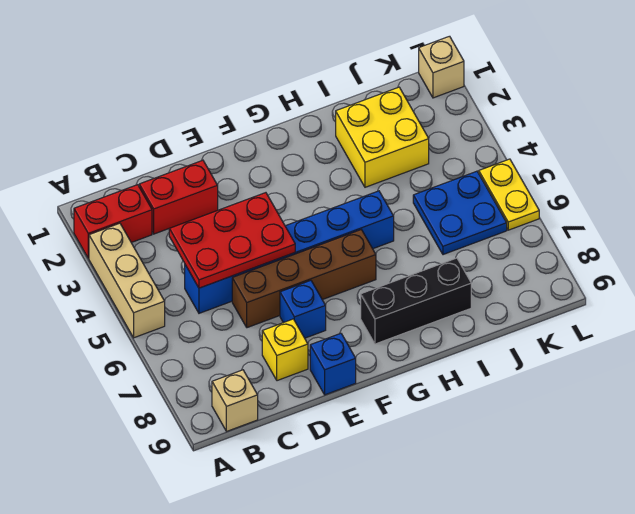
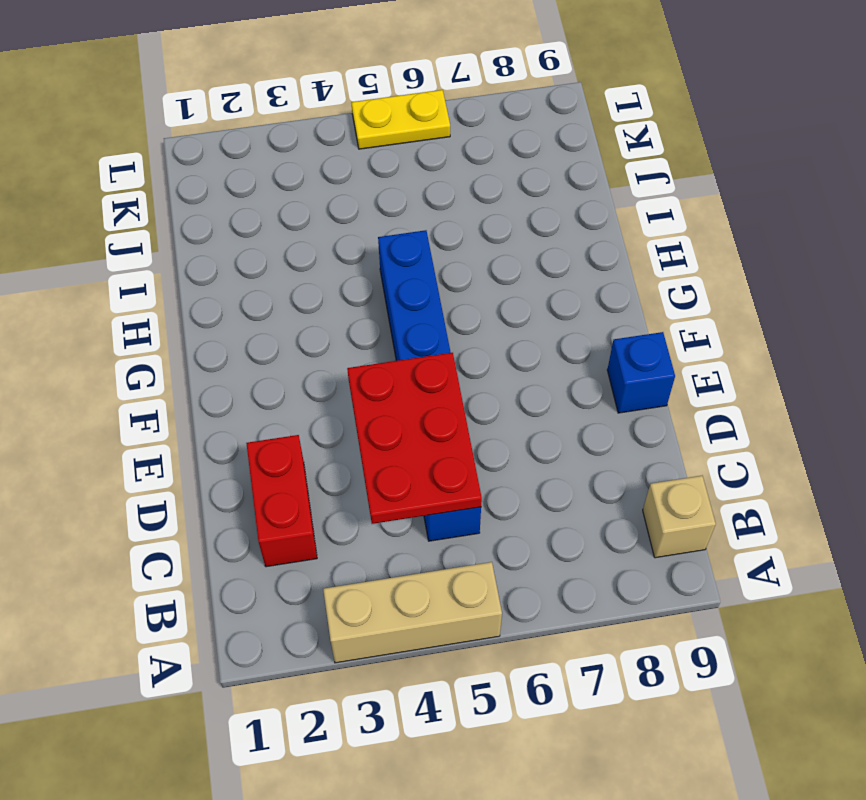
none -> red 1x2 brick [74,185,152,258]
none -> brown 1x4 brick [232,230,376,328]
none -> yellow 1x1 brick [262,319,308,381]

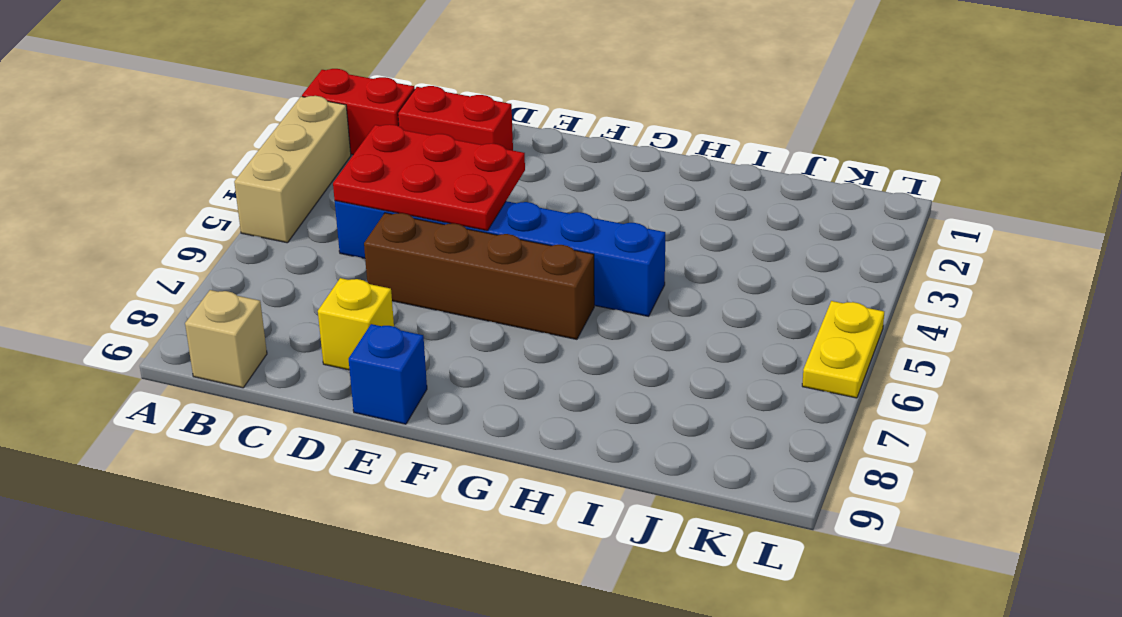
none -> blue 1x1 brick [280,281,326,338]
none -> black 1x3 brick [361,258,471,344]
none -> yellow 2x2 brick [336,87,429,187]

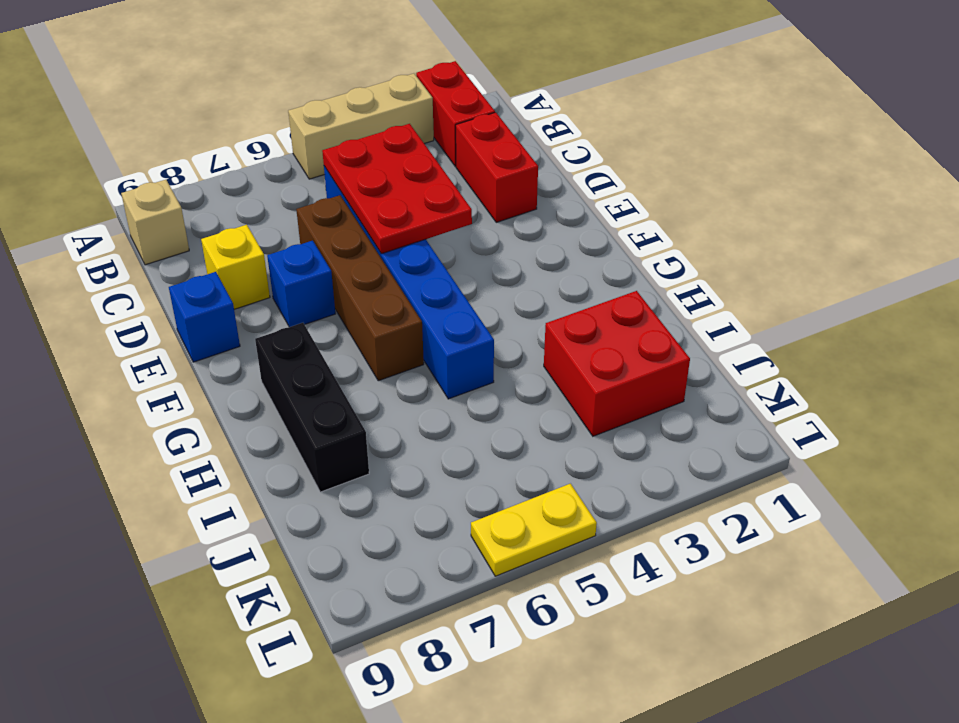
red 2x2 brick [544,291,690,436] -> yellow 2x2 brick [336,87,429,187]
none -> blue 2x2 plate [413,171,507,255]
none -> tan 1x1 brick [419,36,464,98]

